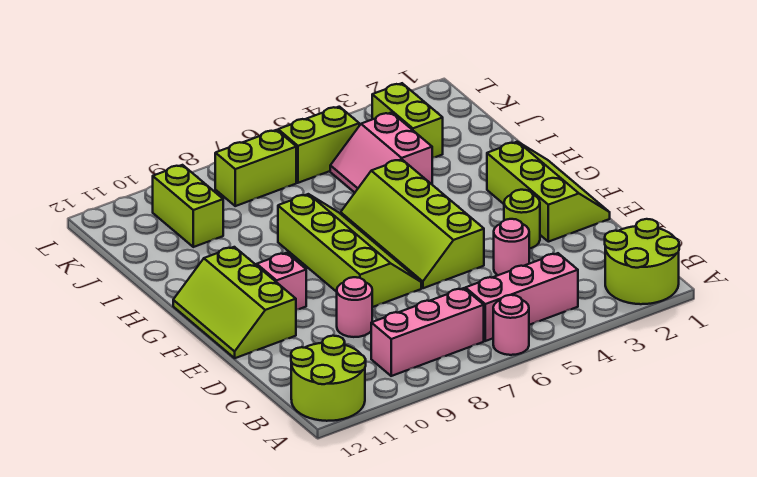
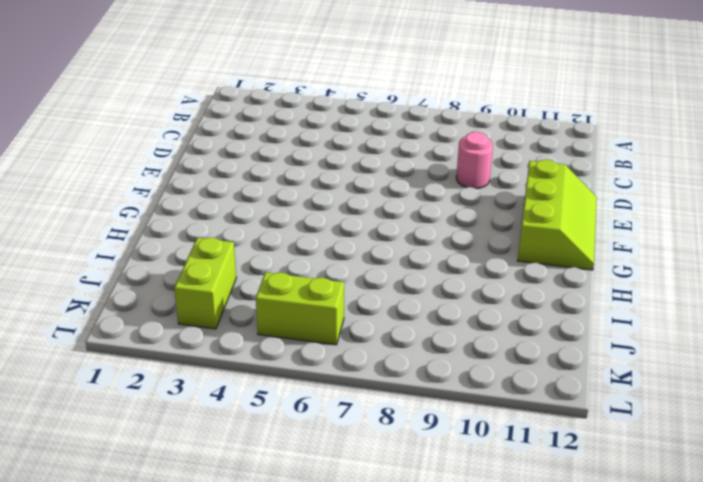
none -> lime 2x2 round brick [605,219,679,304]
none -> pink 1x1 round brick [493,295,529,355]
none -> lime 2x2 round brick [291,336,366,421]

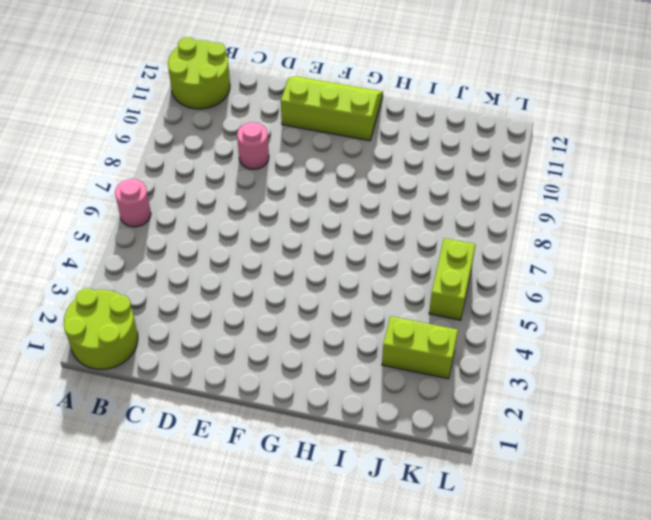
none -> pink 1x3 brick [465,253,578,341]
none -> pink 1x3 brick [371,288,484,376]
none -> pink 1x1 round brick [494,219,529,275]

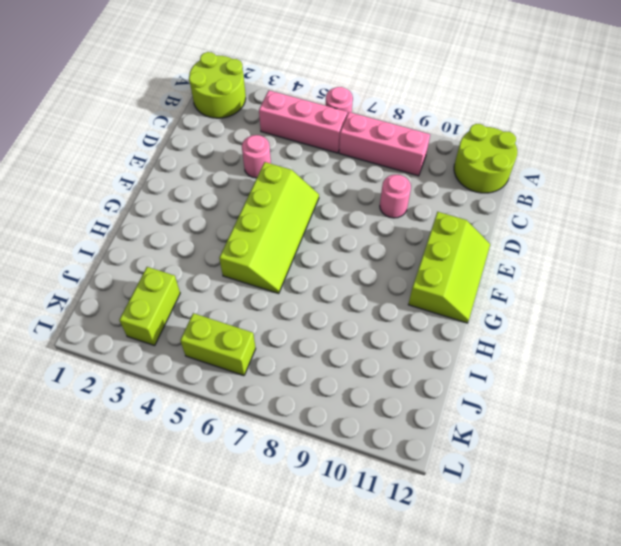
none -> lime 2x3 slope [487,142,610,242]
none -> lime 1x1 round brick [504,190,540,249]
none -> lime 2x4 slope [278,194,421,307]

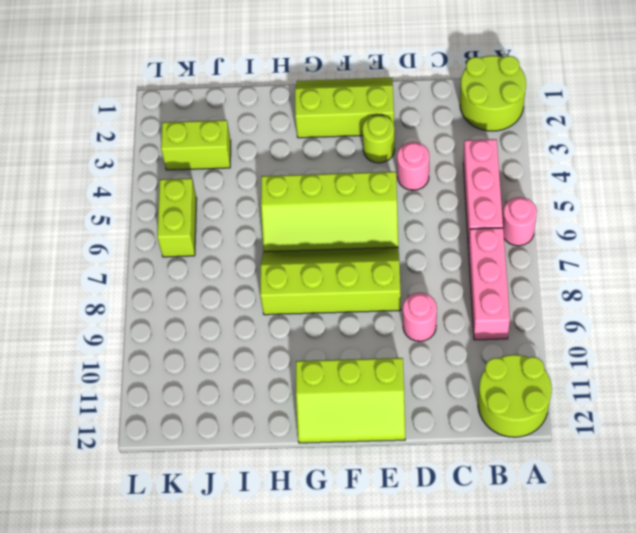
none -> pink 1x1 brick [257,253,306,310]
none -> pink 2x2 slope [330,113,432,193]
none -> lime 1x2 brick [153,165,223,247]

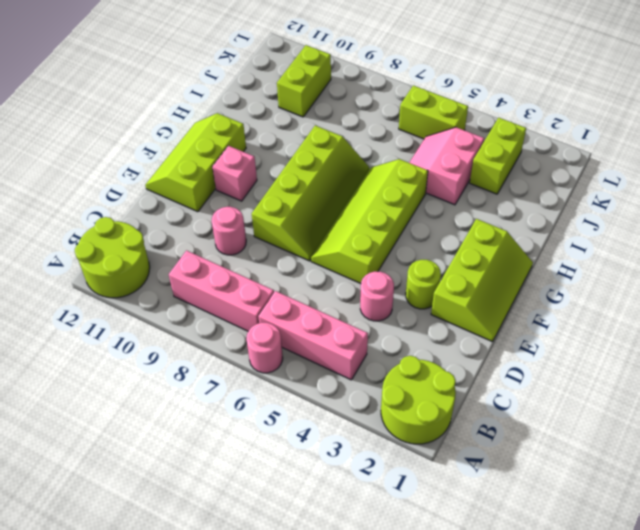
none -> lime 1x2 brick [215,130,296,206]

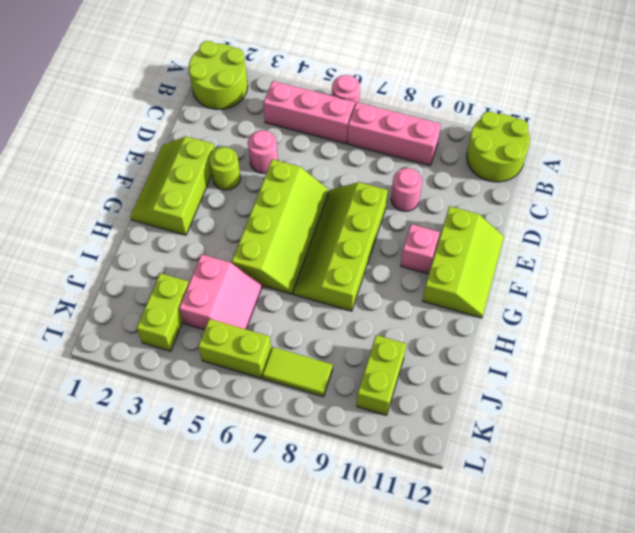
lime 1x2 tile [263,347,333,397] -> lime 1x2 brick [215,130,296,206]

